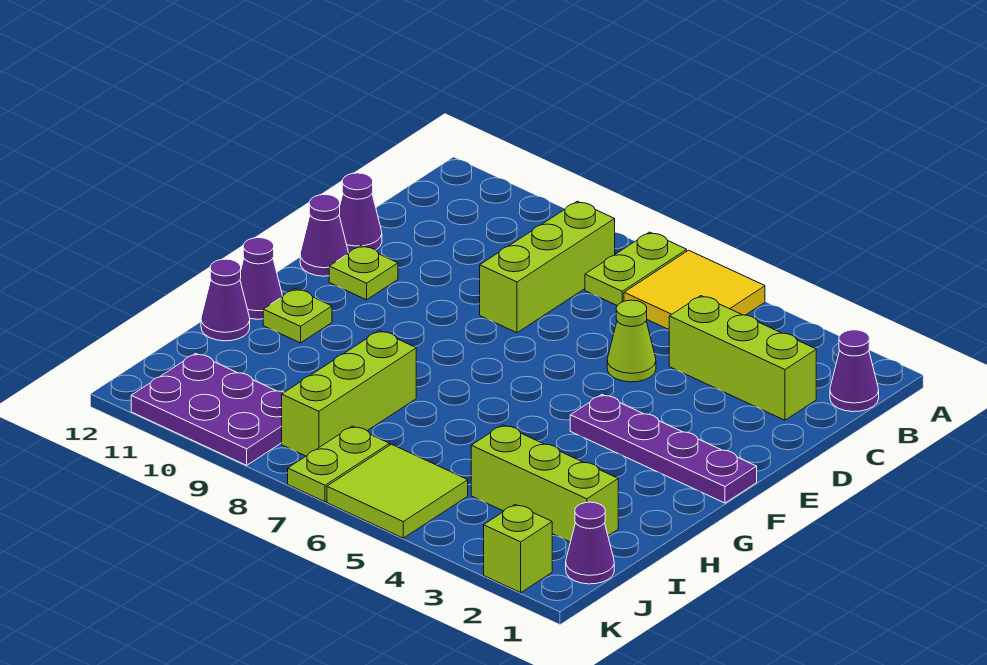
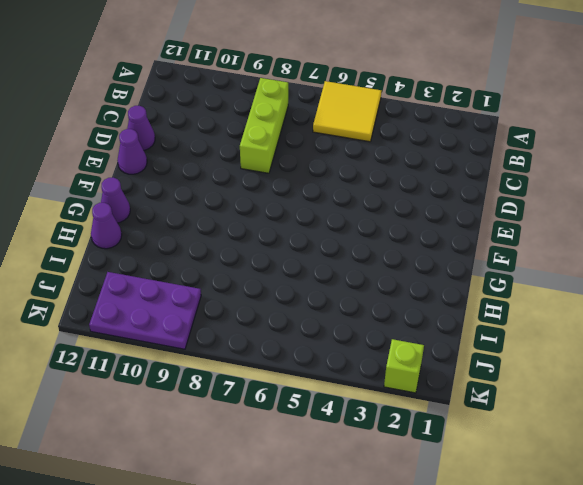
none -> lime 1x2 plate [585,232,687,306]
none -> purple 1x1 cone [830,330,879,412]
none -> lime 1x3 brick [669,296,816,420]

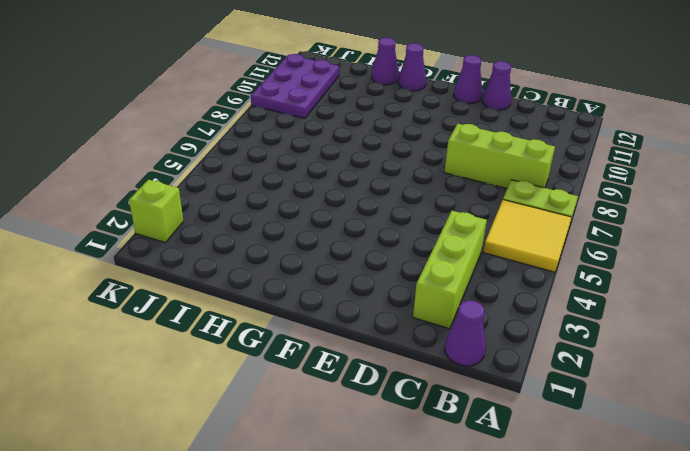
none -> lime 1x1 cone [607,300,656,382]
none -> lime 1x1 plate [329,246,398,300]
none -> purple 1x4 plate [570,395,757,503]

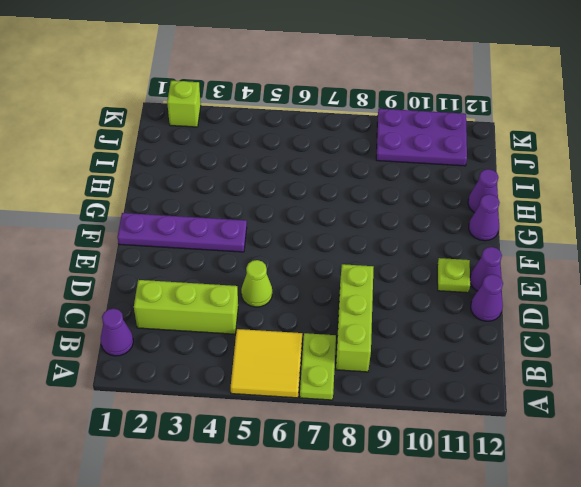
none -> lime 1x1 plate [263,289,332,343]
none -> lime 1x3 brick [282,331,416,456]
none -> lime 1x3 brick [471,425,618,542]

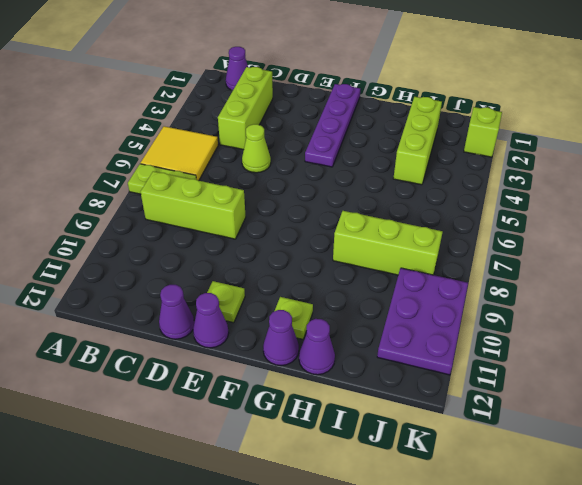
none -> purple 1x1 cone [566,502,614,584]
none -> lime 2x2 tile [327,444,468,538]
none -> lime 1x2 plate [288,426,390,502]

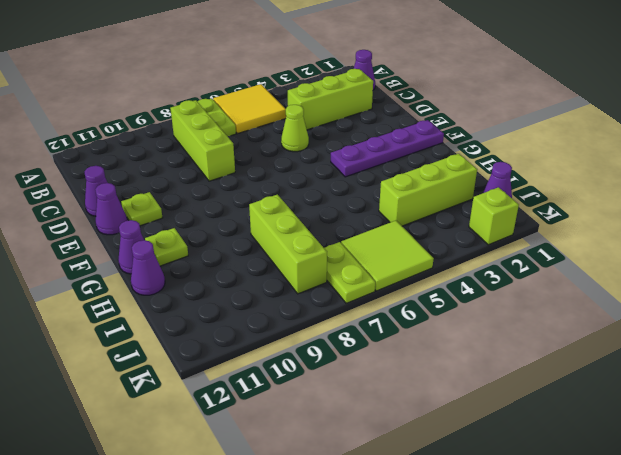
none -> purple 2x3 plate [131,353,284,465]

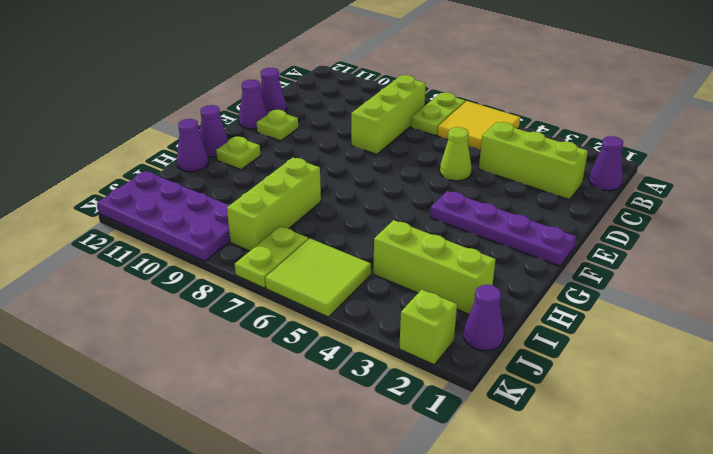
purple 2x4 plate [97,171,230,261] -> purple 2x3 plate [131,353,284,465]

